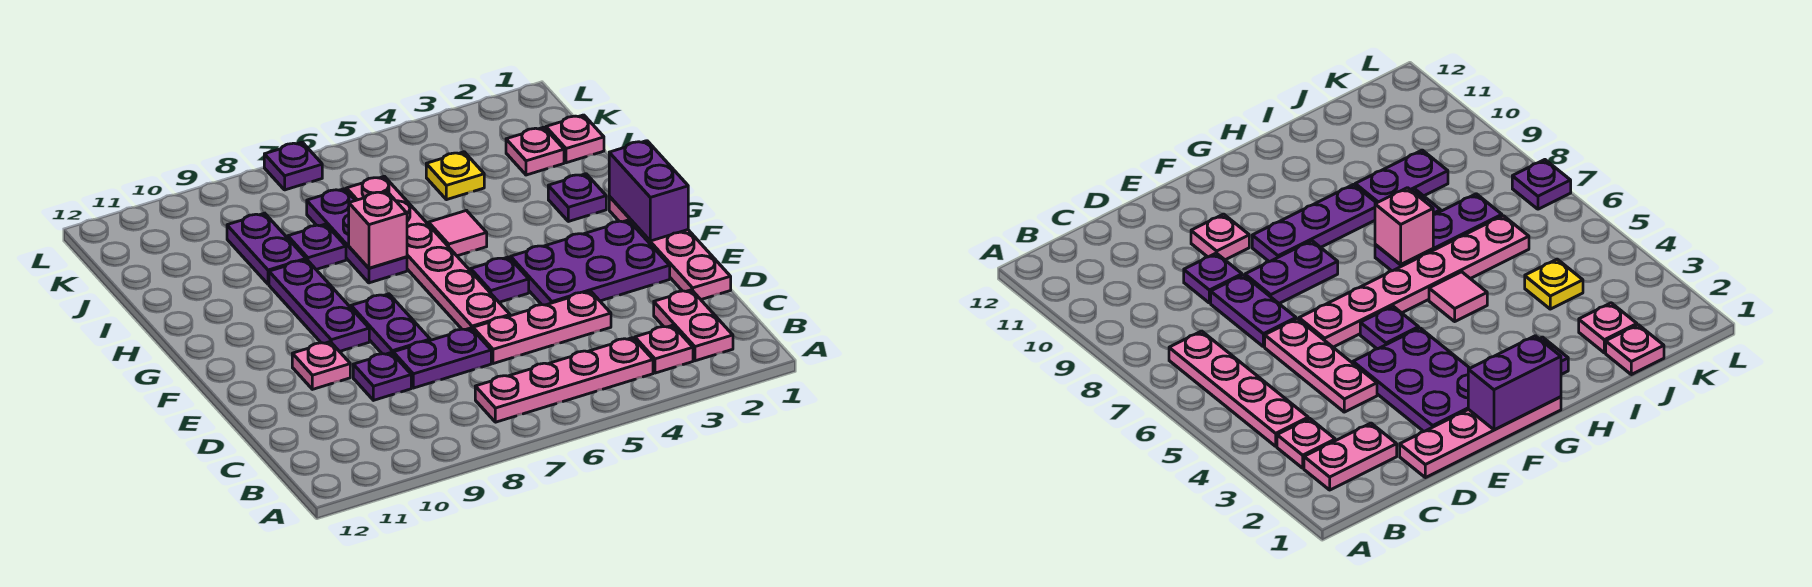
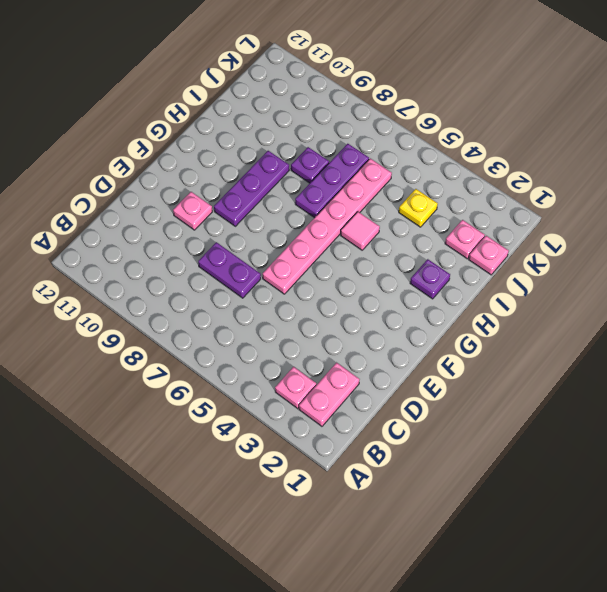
none -> pink 1x4 plate [475,338,653,422]
none -> pink 1x4 plate [609,196,731,300]
none -> pink 1x3 plate [473,291,611,364]

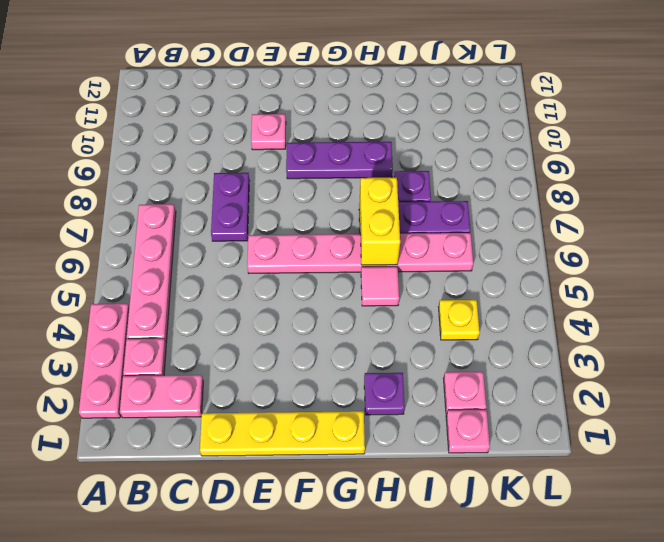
pink 1x3 plate [79,304,129,418] -> pink 1x3 plate moved to [473,291,611,364]
yellow 1x4 plate [200,411,365,456] -> pink 1x4 plate [609,196,731,300]
yellow 1x2 brick [360,178,400,265] -> pink 1x1 brick [349,191,407,268]
none -> purple 1x1 plate [353,353,411,400]
none -> purple 2x3 plate [511,220,670,305]
none -> purple 1x2 plate [351,294,430,354]

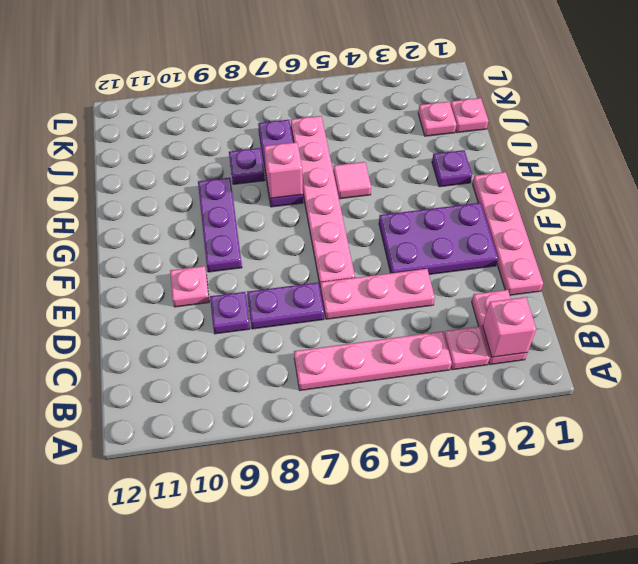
pink 1x1 brick [483,297,536,357] -> none
none -> purple 1x2 plate [351,294,430,354]
none -> purple 1x1 plate [471,257,529,302]
none -> purple 1x2 plate [227,213,306,284]

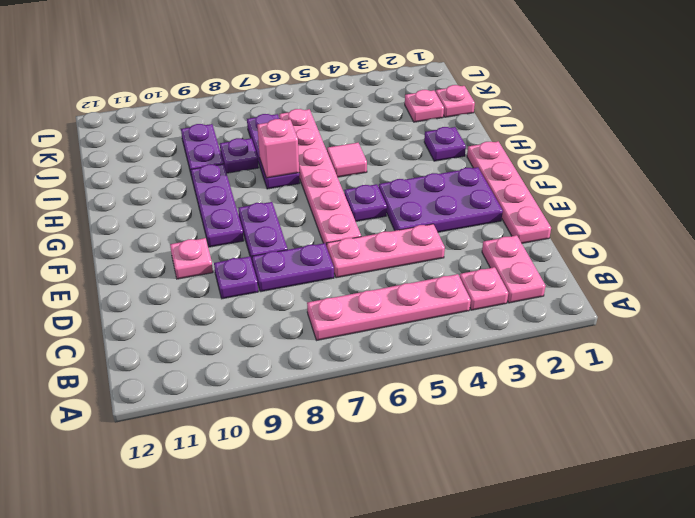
none -> yellow 1x1 plate [426,152,484,200]
none -> purple 1x1 plate [264,142,322,190]
none -> purple 1x2 brick [609,141,688,241]

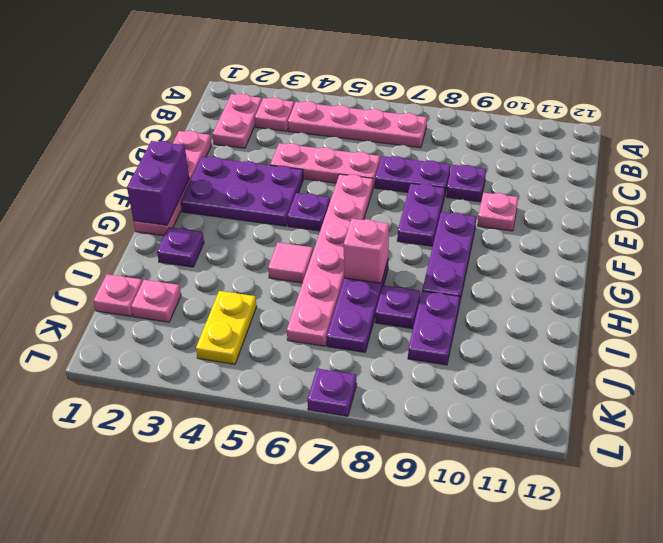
yellow 1x2 plate [196,291,257,364] -> yellow 1x1 plate [426,152,484,200]

